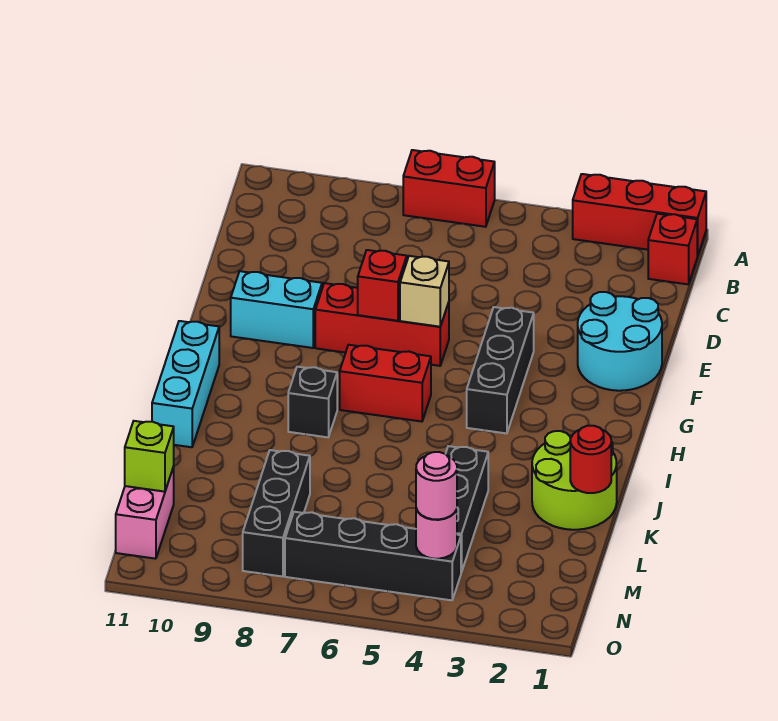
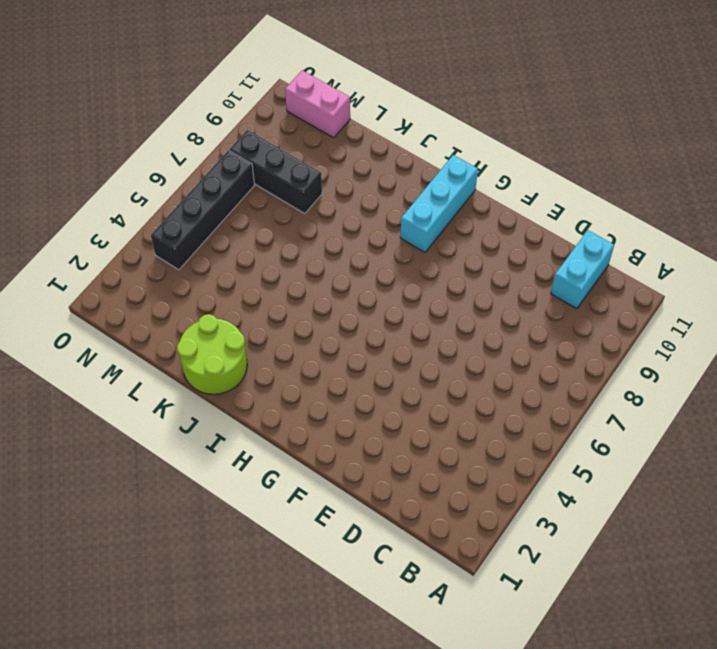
cyan 1x2 brick [551,230,614,309] -> cyan 1x2 brick moved to [231,271,322,348]
cyan 1x3 brick [400,155,478,252] -> cyan 1x3 brick turned to [152,321,219,447]
none -> red 1x3 brick [573,174,706,256]
none -> red 1x2 brick [403,150,495,227]
none -> red 1x1 brick [648,214,697,284]

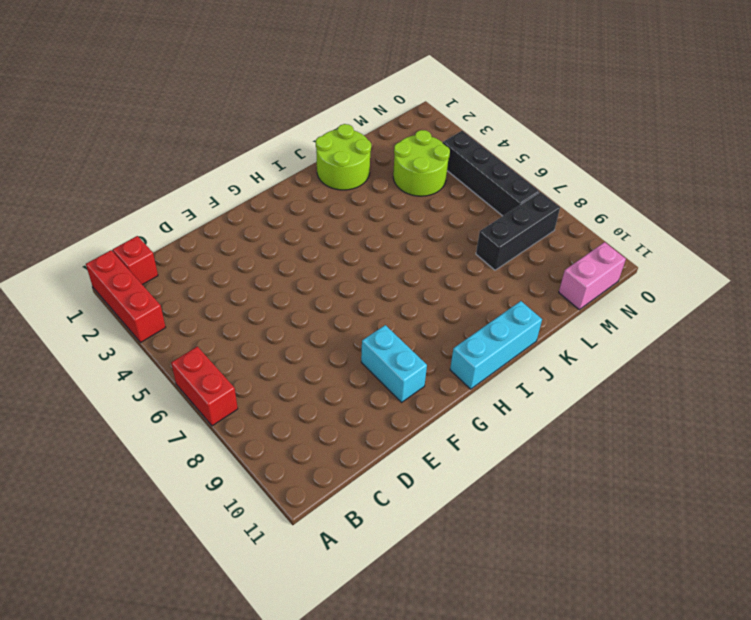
lime 2x2 round brick [393,130,450,196] -> black 1x3 brick [446,446,488,572]
none -> cyan 2x2 round brick [578,292,662,391]
none -> black 1x3 brick [467,307,534,433]
none -> red 1x3 brick [315,283,449,366]

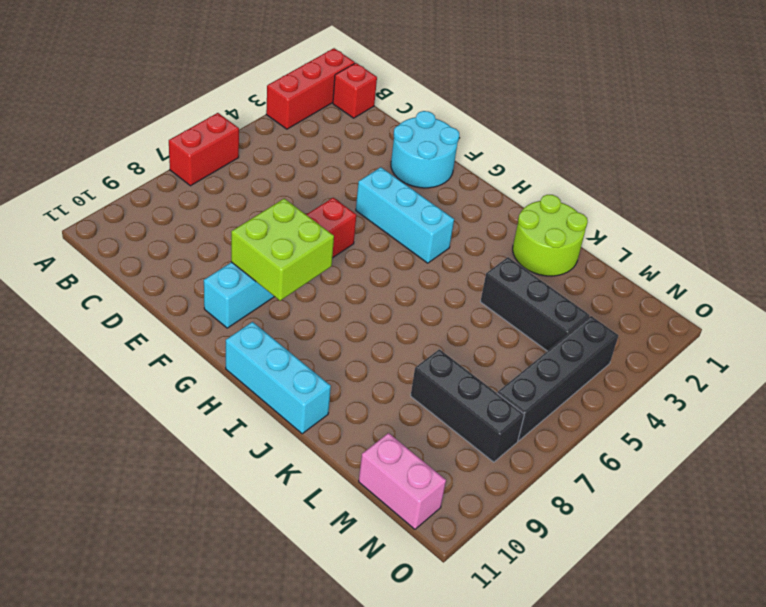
cyan 1x3 brick [356,167,454,263] -> black 1x3 brick [467,307,534,433]
lime 2x2 brick [231,198,334,301] -> none
none -> red 1x2 brick [340,345,431,422]
none -> black 1x1 brick [288,367,337,437]
none -> tan 1x1 brick [400,256,449,327]

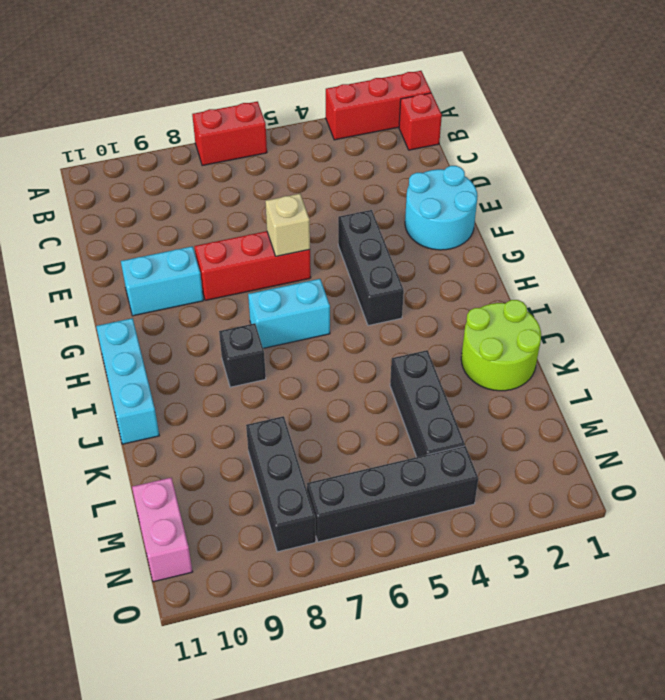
cyan 1x2 brick [248,279,330,348] -> red 1x2 brick [340,345,431,422]
none -> red 1x1 brick [358,250,407,321]
none -> red 1x1 round brick [570,426,611,493]
none -> lime 1x1 brick [125,421,174,492]

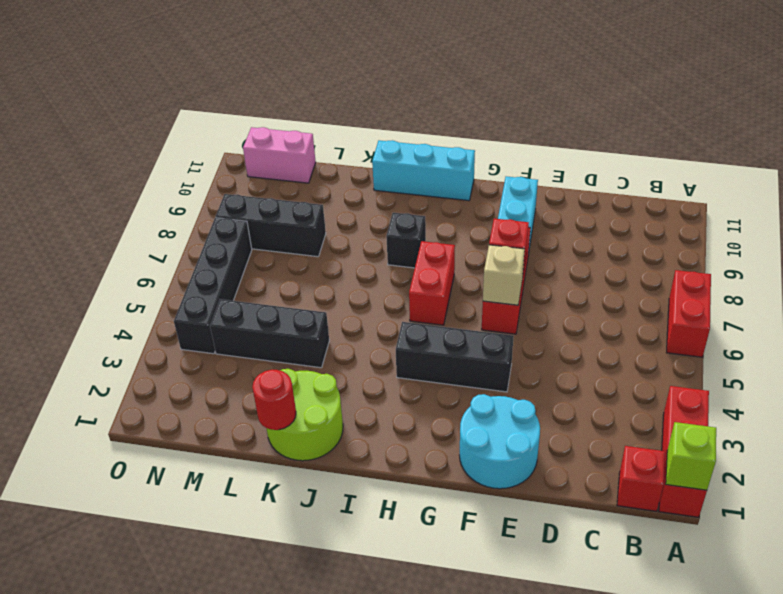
lime 1x1 brick [666,422,716,490] -> lime 1x1 brick moved to [125,421,174,492]
none -> pink 1x1 round brick [416,509,457,559]
none -> pink 1x1 round brick [416,452,457,520]

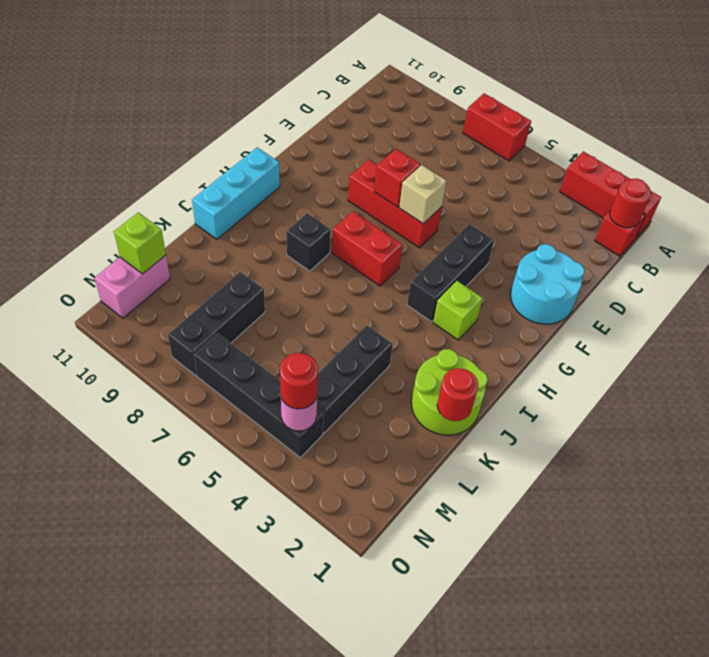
red 1x1 round brick [610,179,651,228] -> none
lime 1x1 brick [433,281,483,340] -> none
red 1x1 round brick [280,353,318,409] -> pink 1x1 round brick [416,452,457,520]
none -> cyan 1x2 brick [231,271,322,348]

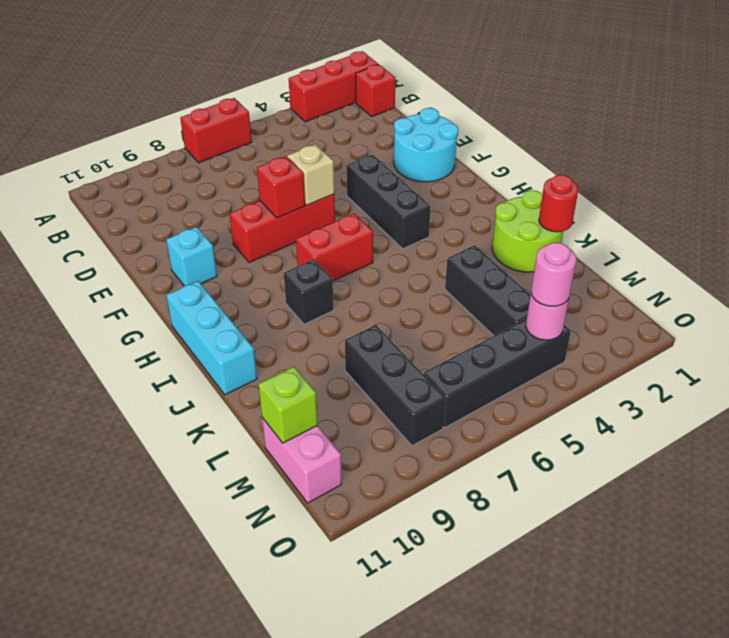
cyan 1x1 brick [166,227,217,286] -> cyan 1x2 brick [231,271,322,348]

